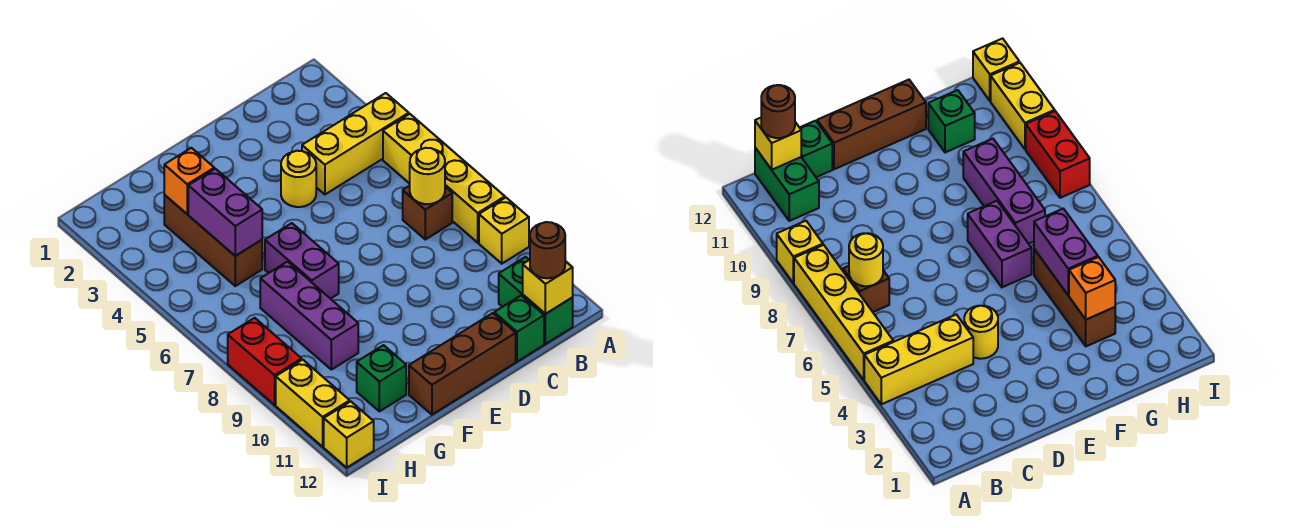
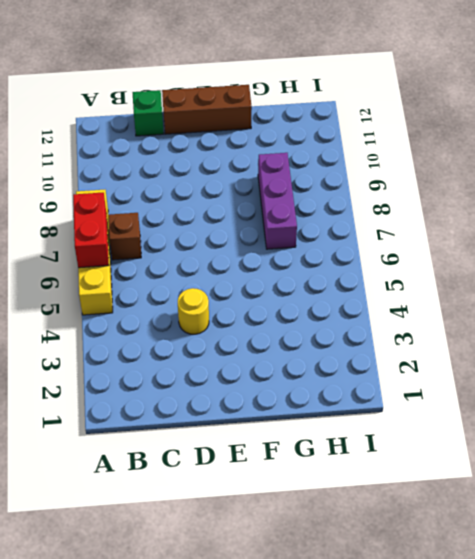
red 1x2 brick [73,193,109,268] -> red 1x2 brick moved to [228,318,302,405]
none -> yellow 1x3 brick [302,93,409,194]
none -> yellow 1x1 brick [479,198,529,264]
none -> green 1x2 brick [499,257,573,344]

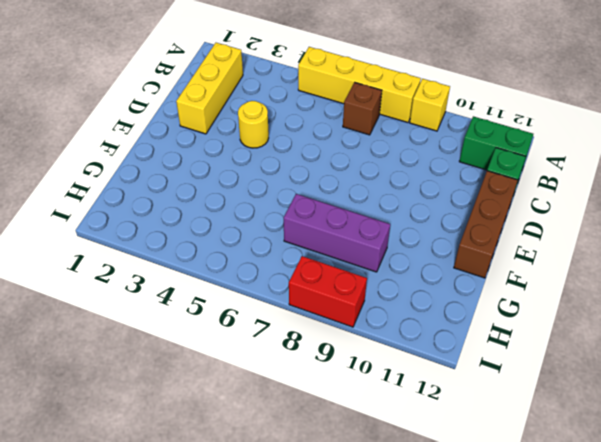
yellow 1x3 brick [176,43,243,134] -> yellow 1x3 brick moved to [302,93,409,194]
none -> purple 1x2 brick [265,223,339,299]
none -> brown 1x3 brick [164,195,262,286]
none -> green 1x1 brick [357,345,406,411]

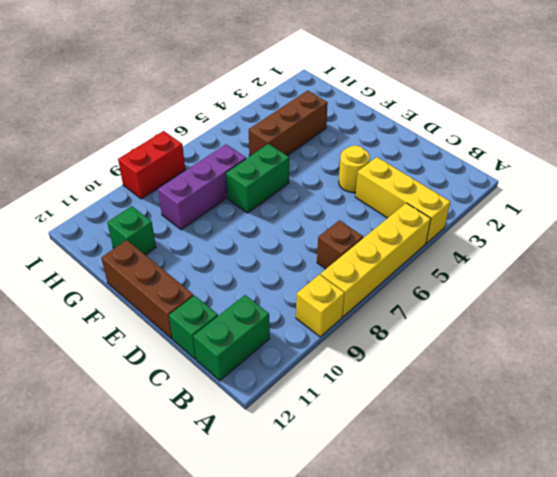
green 1x2 brick [226,144,289,213] -> purple 1x2 brick [265,223,339,299]
none -> yellow 1x2 brick [276,360,350,447]
none -> yellow 1x1 brick [324,401,374,467]
none -> yellow 1x1 round brick [410,148,445,204]

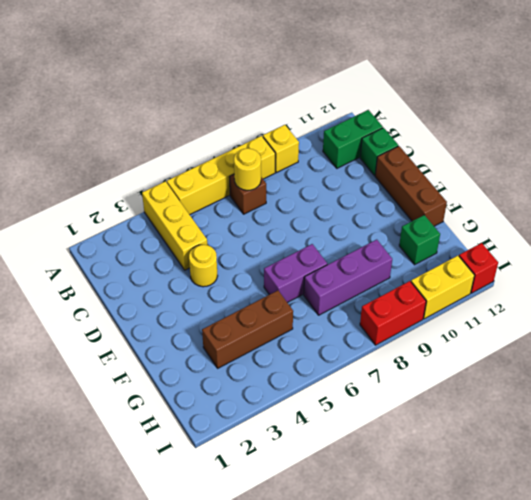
red 1x1 brick [459,243,498,293] -> yellow 1x1 brick [324,401,374,467]
none -> yellow 1x1 brick [523,260,573,314]
none -> orange 1x1 brick [164,148,214,214]
none -> purple 1x2 brick [188,169,262,256]

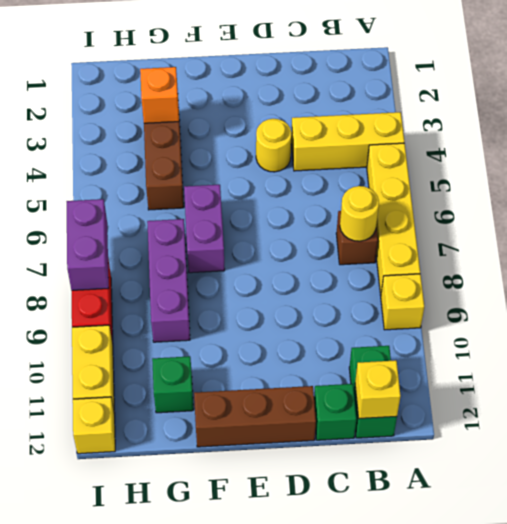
purple 1x2 brick [67,199,109,290] -> purple 1x2 brick moved to [188,169,262,256]
none -> brown 1x1 round brick [530,222,565,278]

